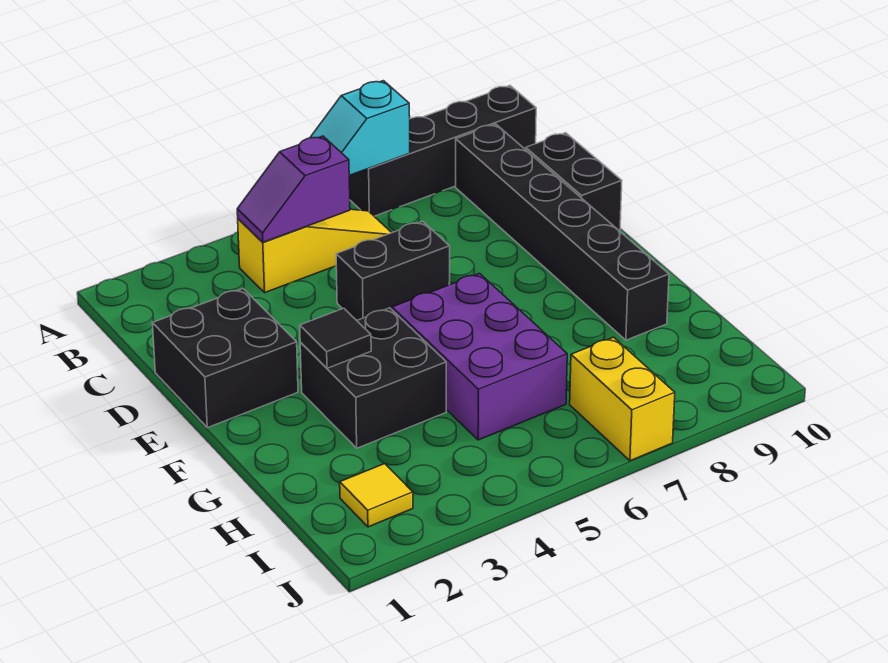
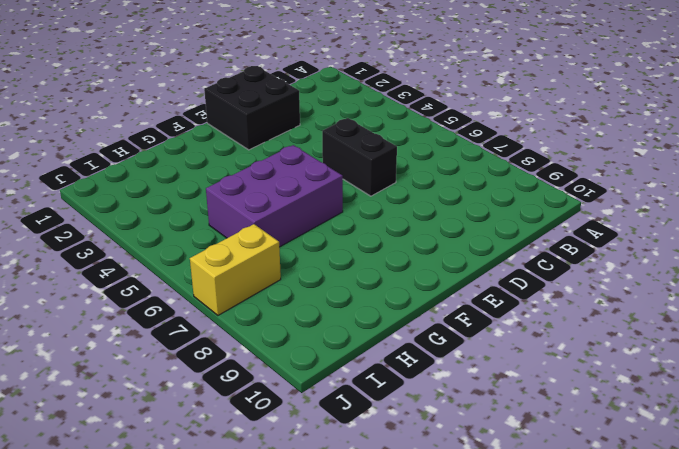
none -> black 1x4 brick [349,86,536,216]
none -> yellow 1x3 slope [238,209,392,293]
none -> black 1x6 brick [456,124,669,340]

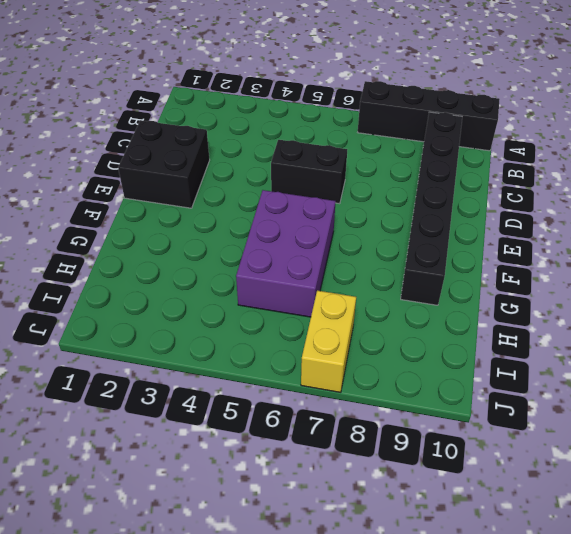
none -> yellow 1x3 slope [238,209,392,293]
none -> black 1x2 brick [526,133,622,230]
none -> black 2x2 brick [300,308,446,448]

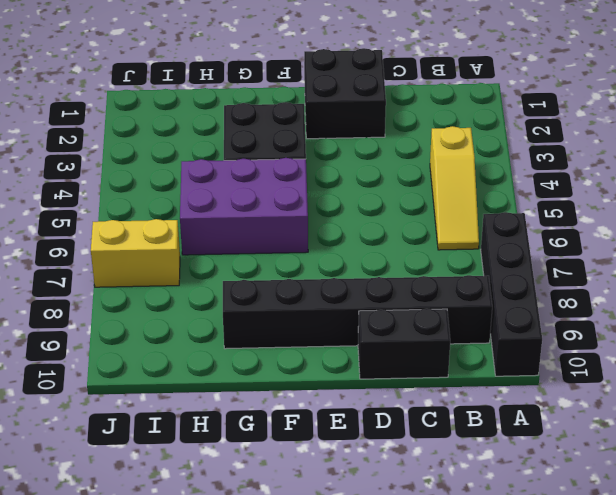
none -> black 1x2 brick [336,221,450,320]
none -> yellow 1x1 tile [340,464,413,527]
none -> cyan 1x2 slope [310,81,410,175]

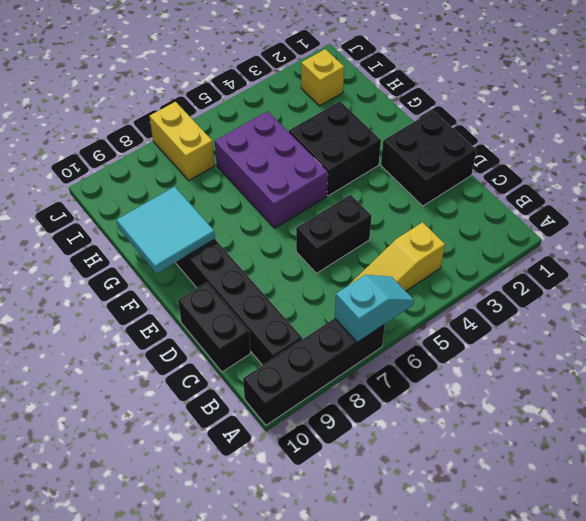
cyan 2x2 tile [117,187,215,274] -> none
yellow 1x1 brick [301,49,344,106] -> yellow 1x1 tile [340,464,413,527]
none -> purple 1x2 slope [237,136,350,242]
none -> black 1x1 tile [300,308,371,368]

